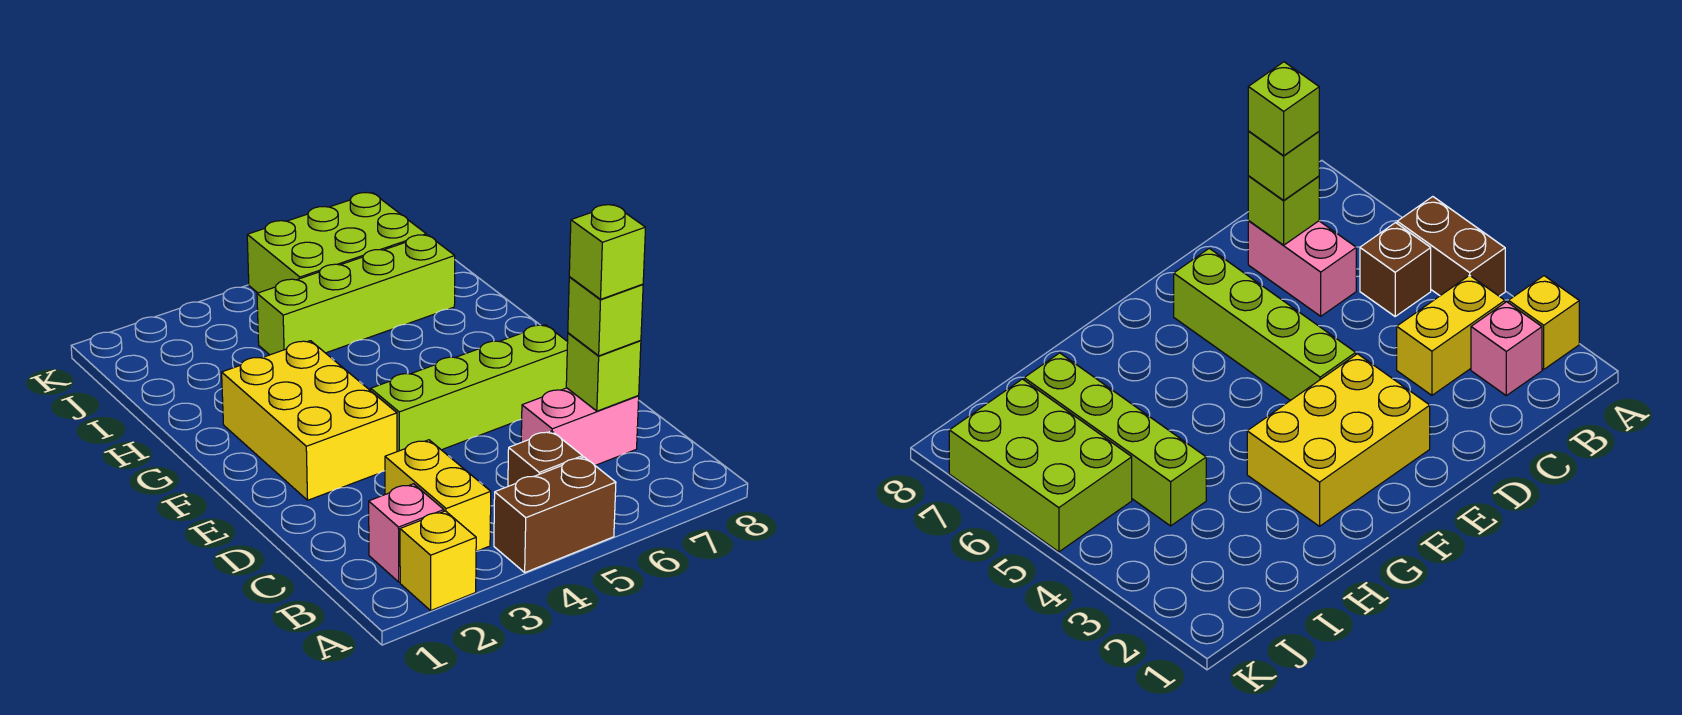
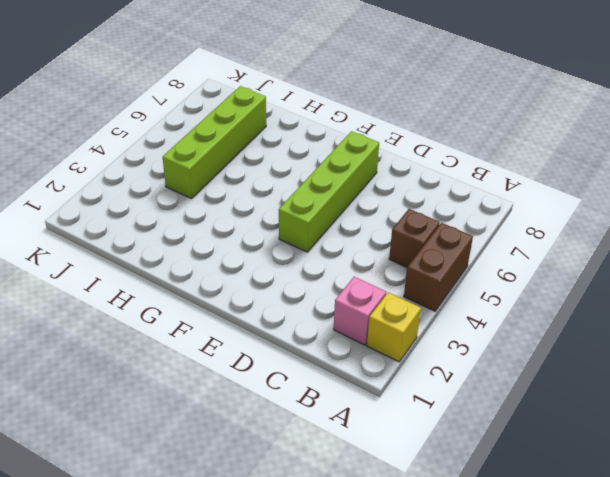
none -> yellow 1x2 brick [385,440,491,551]
none -> pink 1x2 brick [521,388,639,465]
none -> yellow 2x3 brick [222,341,397,500]

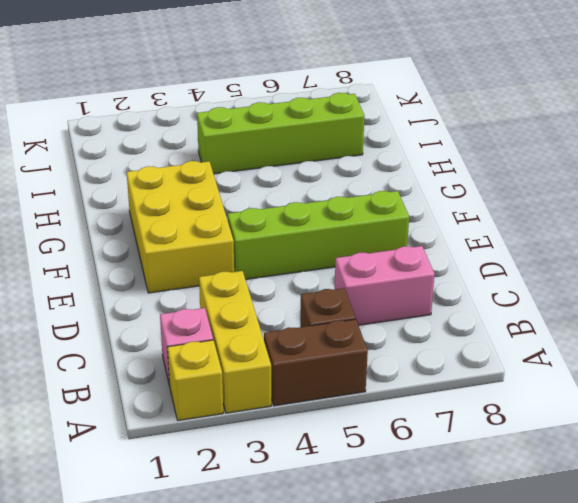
yellow 1x3 brick [199,271,271,413] -> yellow 1x2 brick [385,440,491,551]
none -> lime 2x3 brick [247,193,426,293]
none -> lime 1x1 brick [566,333,641,411]
none -> lime 1x1 brick [568,277,643,356]

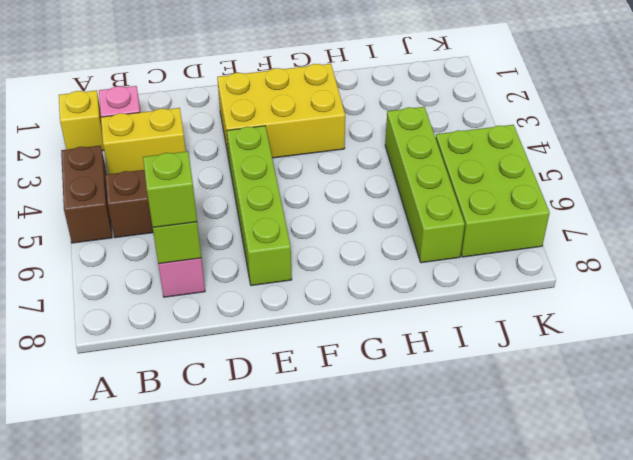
none -> lime 1x1 brick [569,205,646,299]

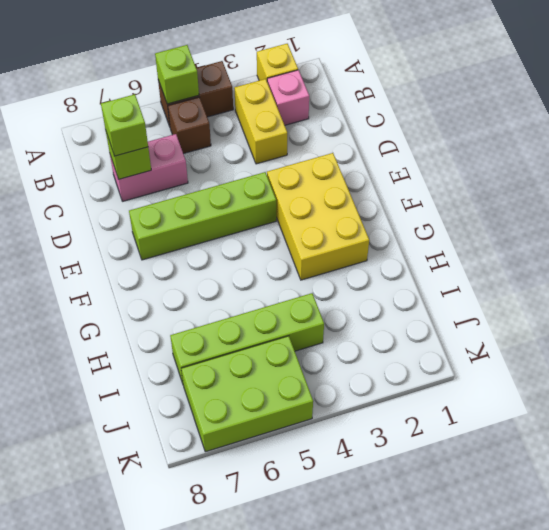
lime 1x1 brick [155,45,199,104] -> lime 1x1 brick moved to [569,205,646,299]

